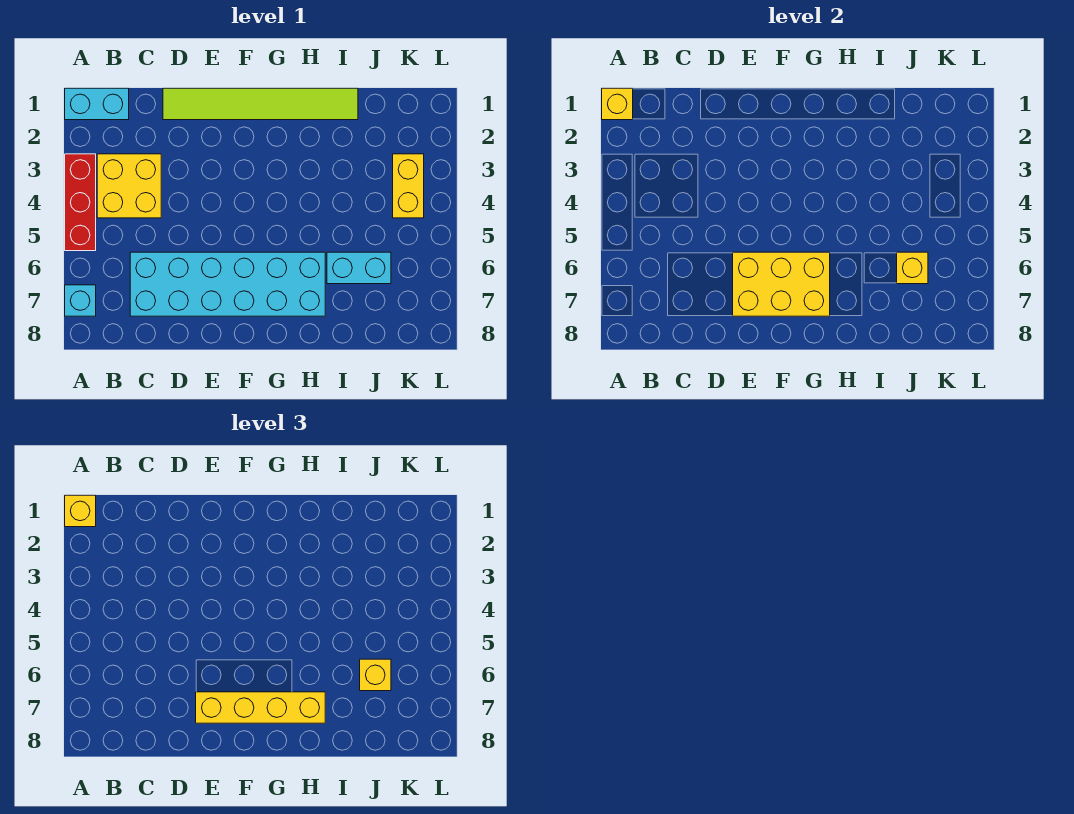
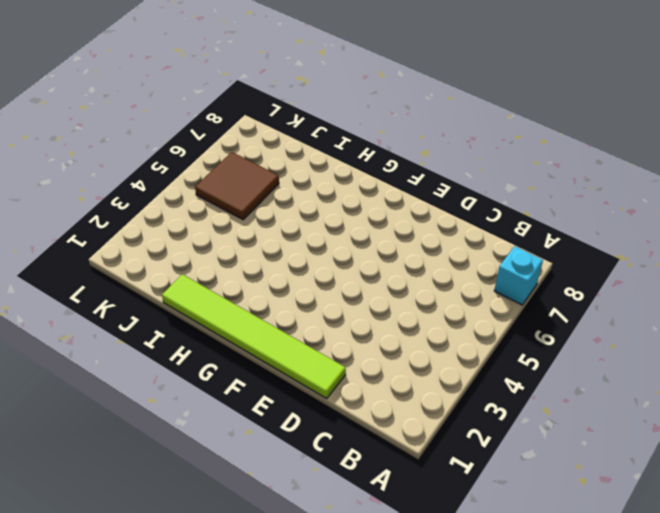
brown 2x2 tile [195,152,279,220] -> cyan 1x2 brick [327,252,391,284]
none -> cyan 1x2 brick [65,88,129,120]
none -> red 1x3 brick [65,154,96,251]
none -> yellow 2x2 brick [97,154,161,218]

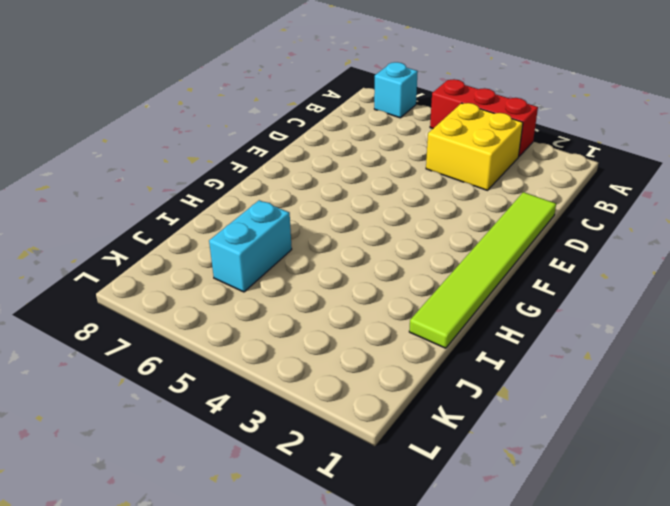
none -> cyan 1x2 brick [65,88,129,120]
none -> cyan 2x6 brick [130,252,325,316]
none -> yellow 1x2 brick [393,154,424,218]

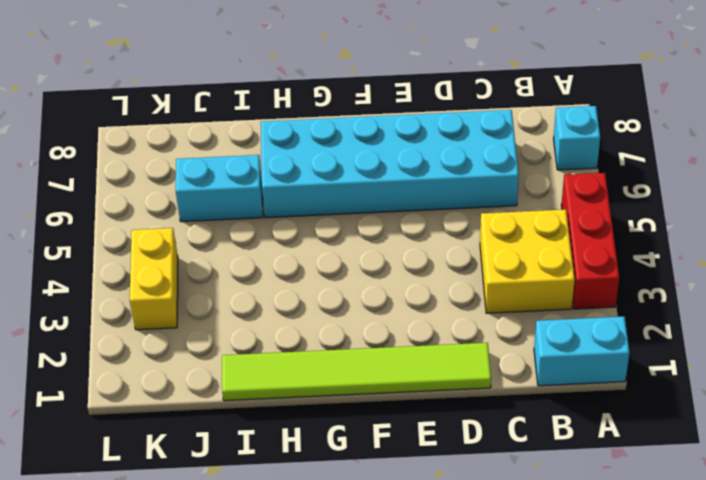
none -> yellow 1x1 brick [602,88,633,120]
none -> yellow 2x3 brick [733,252,830,316]
none -> yellow 1x1 brick [897,252,928,284]

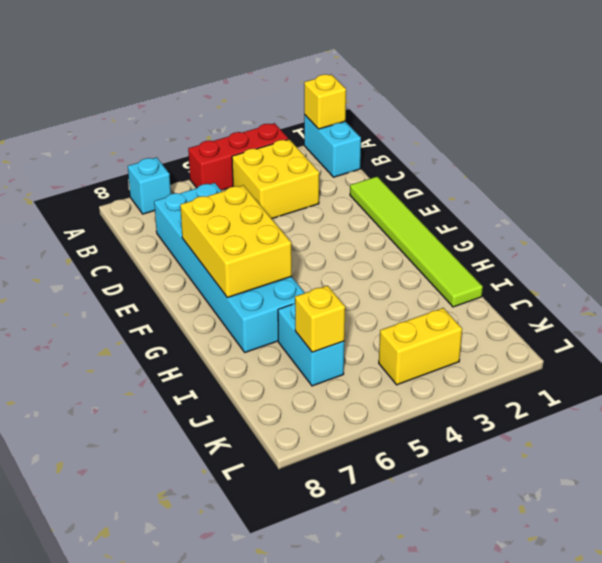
none -> yellow 1x1 brick [65,495,96,527]
none -> yellow 1x4 brick [196,692,325,723]
none -> yellow 1x1 brick [360,659,391,691]

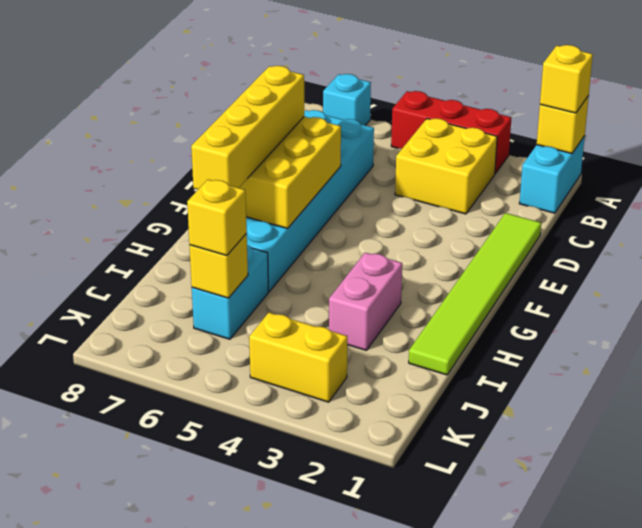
pink 1x2 brick [329,252,402,350] -> none

